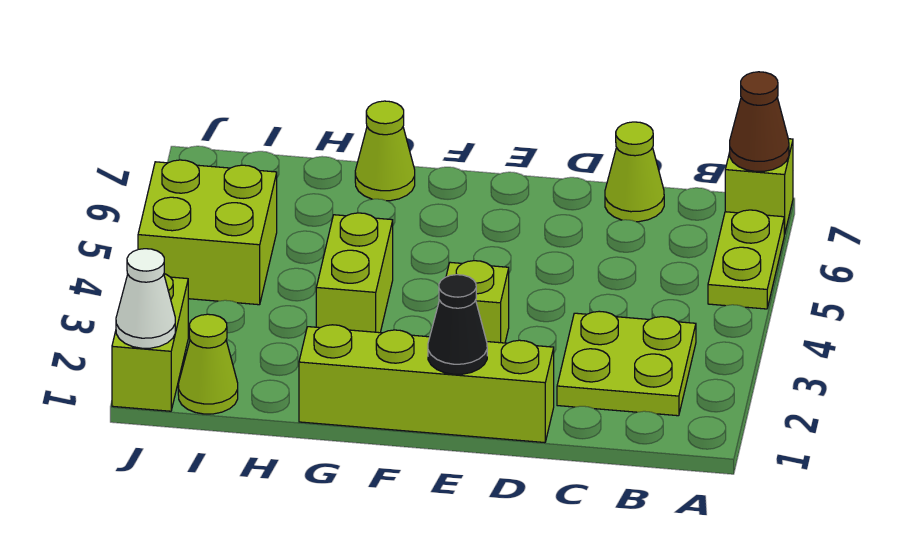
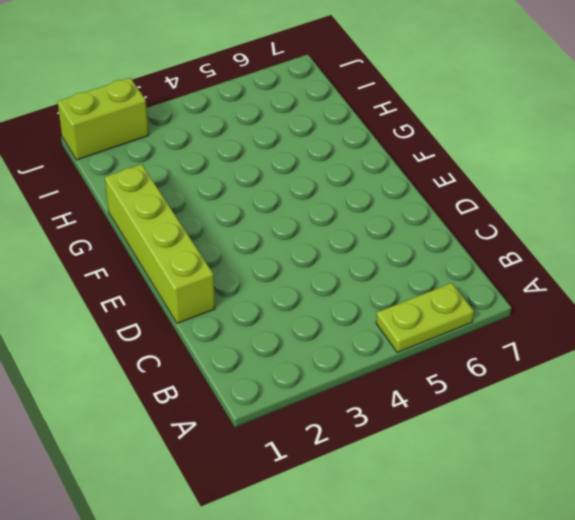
none -> lime 1x1 brick [725,139,793,234]
none -> lime 2x2 plate [557,311,696,416]
none -> lime 1x1 cone [605,122,664,222]

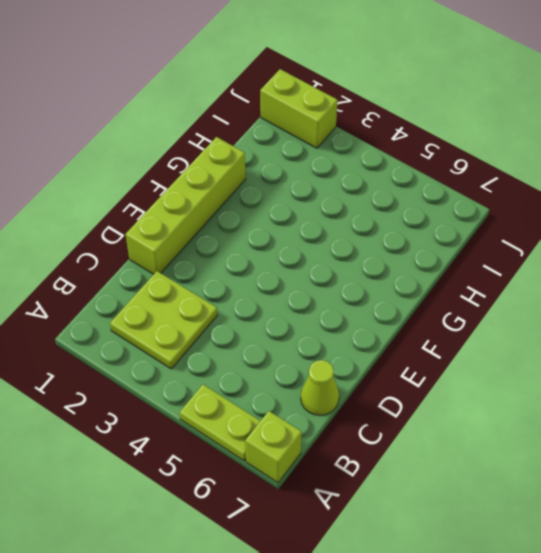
none -> lime 1x1 brick [446,261,509,343]
none -> lime 1x2 brick [316,213,393,333]
none -> lime 1x1 cone [355,101,415,201]

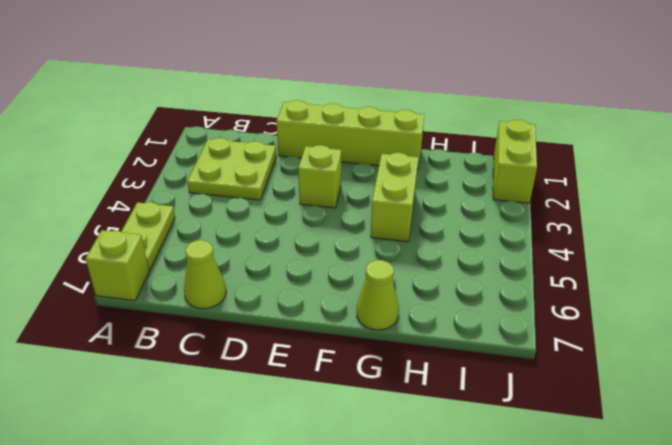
none -> lime 1x1 cone [178,314,238,414]
none -> lime 2x2 brick [138,160,277,305]
none -> brown 1x1 cone [730,72,789,171]

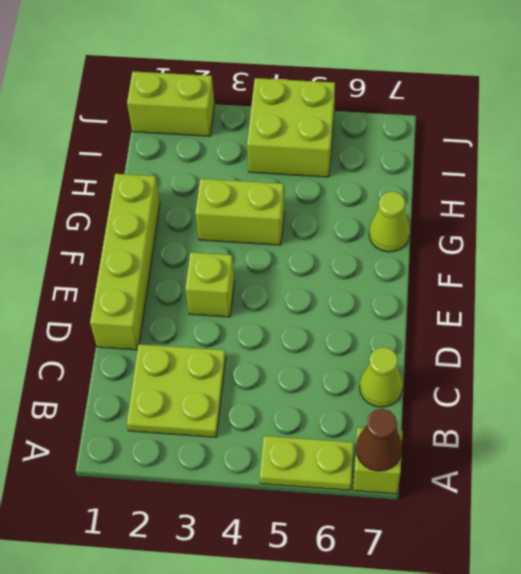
none -> lime 1x1 cone [178,314,238,414]
none -> black 1x1 cone [428,274,487,374]
none -> white 1x1 cone [116,249,175,348]

